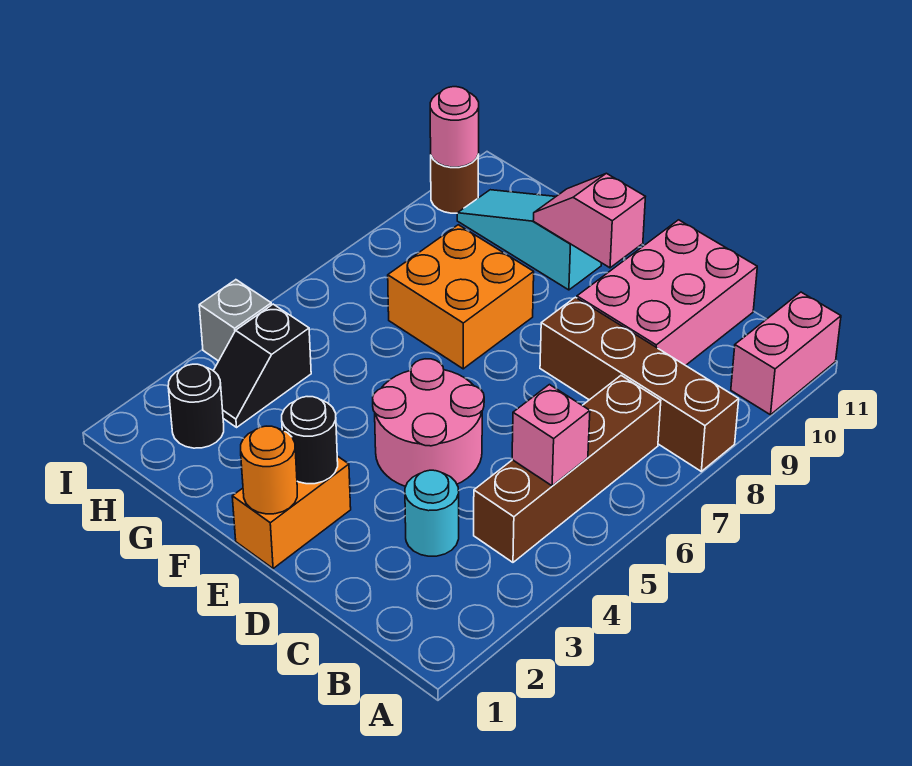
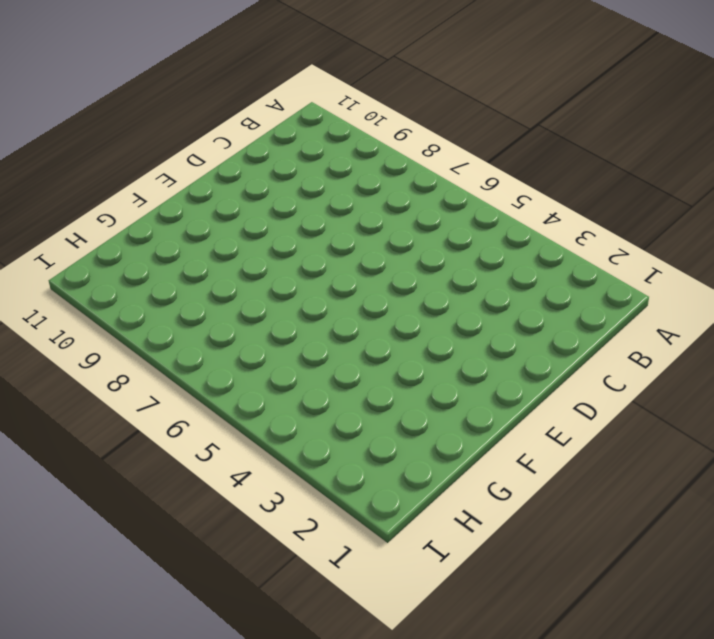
none -> brown 1x4 brick [540,297,739,471]
none -> pink 1x2 brick [731,292,841,415]
none -> brown 1x4 brick [474,376,661,562]

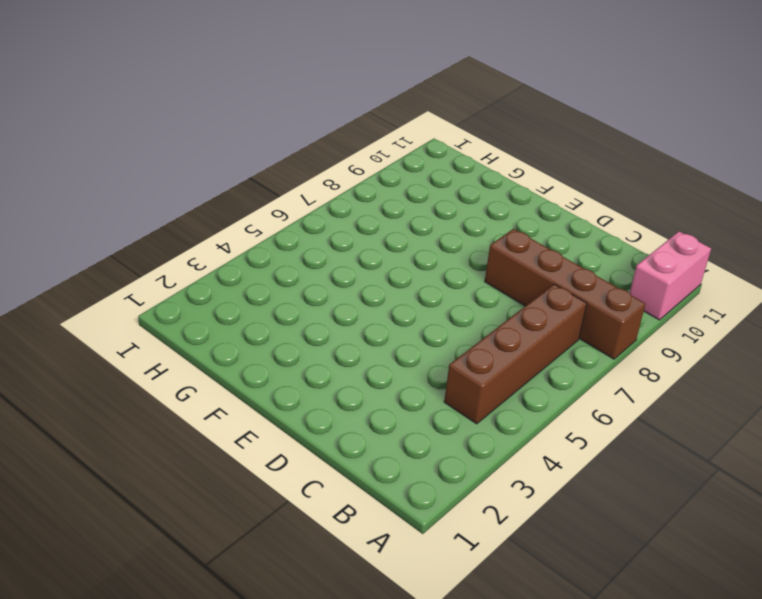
none -> cyan 1x1 round brick [405,470,459,556]
none -> pink 2x3 brick [577,220,757,365]
none -> pink 2x2 round brick [373,359,484,487]

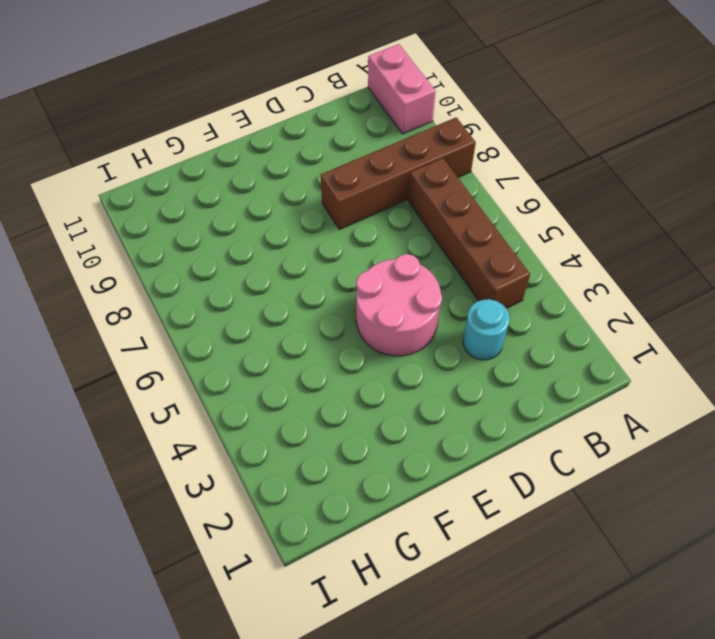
none -> pink 2x3 brick [577,220,757,365]
none -> orange 1x2 brick [232,456,351,569]
none -> orange 2x2 brick [388,225,534,369]

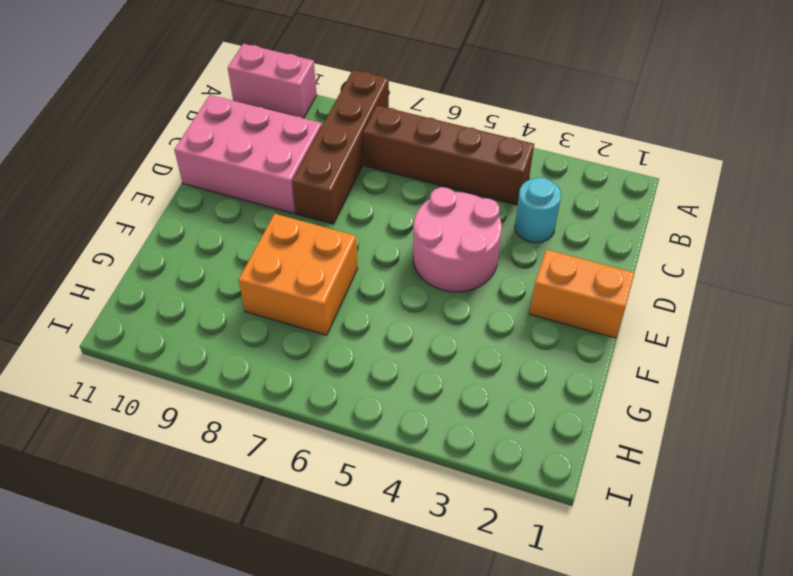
none -> cyan 1x3 slope [457,190,601,290]
none -> black 1x1 round brick [168,364,224,448]
none -> black 1x2 slope [214,304,311,427]

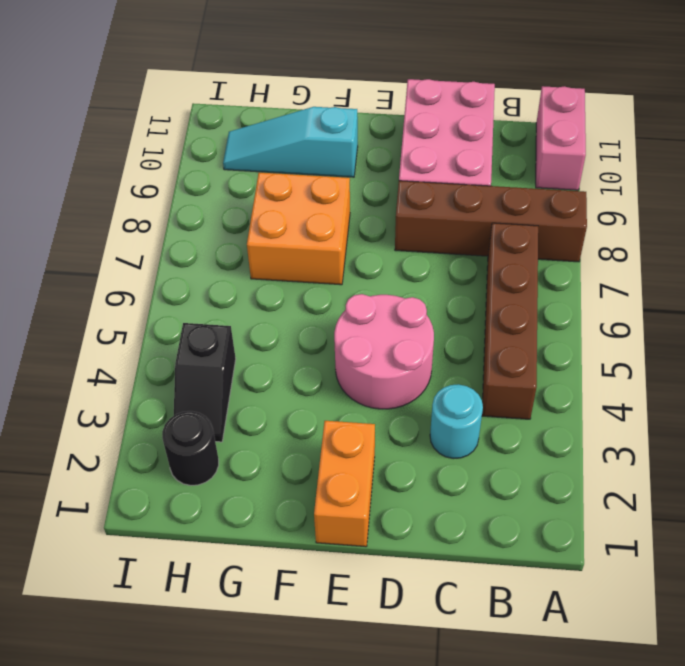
none -> grey 1x1 brick [199,280,271,361]
none -> brown 1x1 round brick [431,154,479,213]
none -> pink 1x1 brick [512,385,590,486]

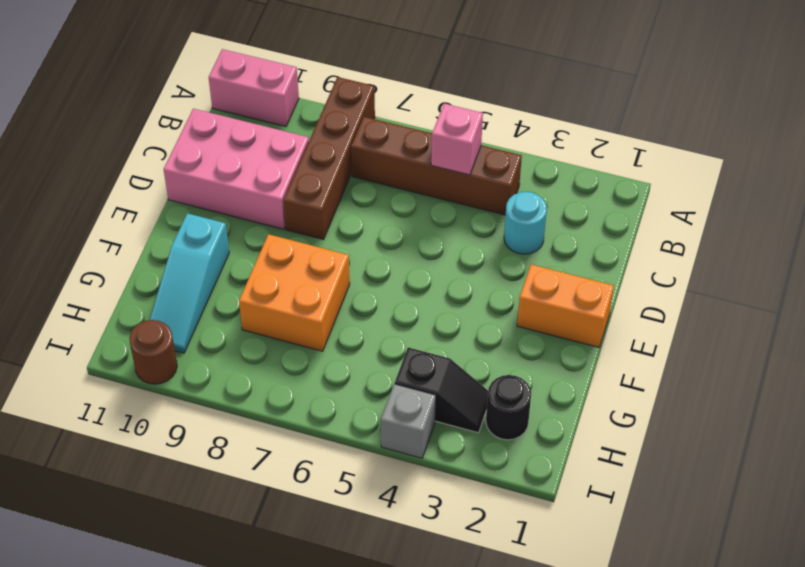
none -> pink 2x2 round brick [373,359,484,487]
none -> orange 1x1 round brick [241,426,297,514]
none -> black 1x1 round brick [282,397,338,484]

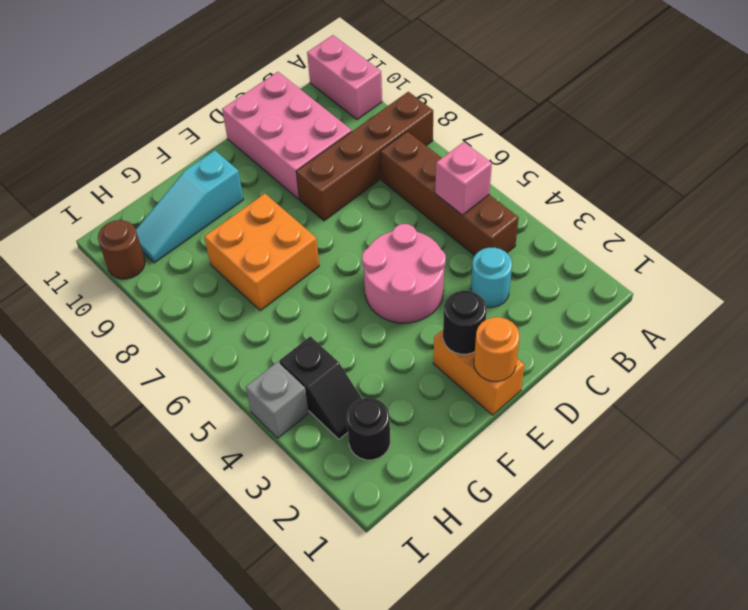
none -> pink 1x2 slope [533,173,645,268]
none -> pink 1x1 round brick [430,87,479,167]

